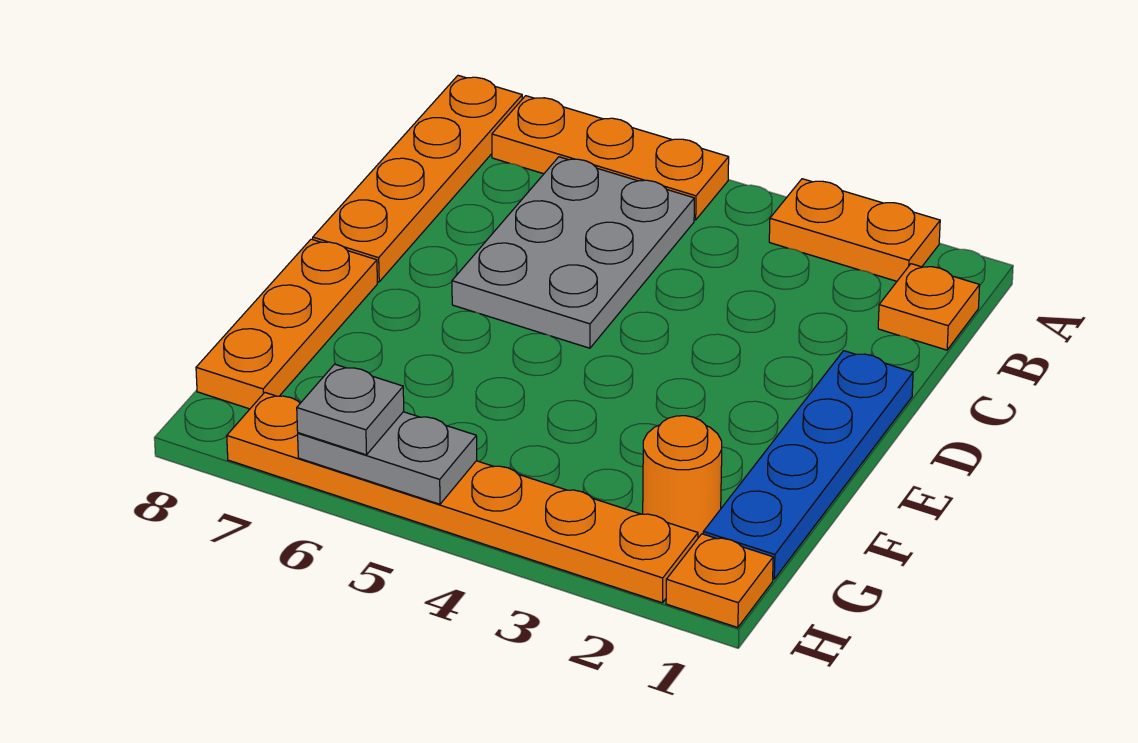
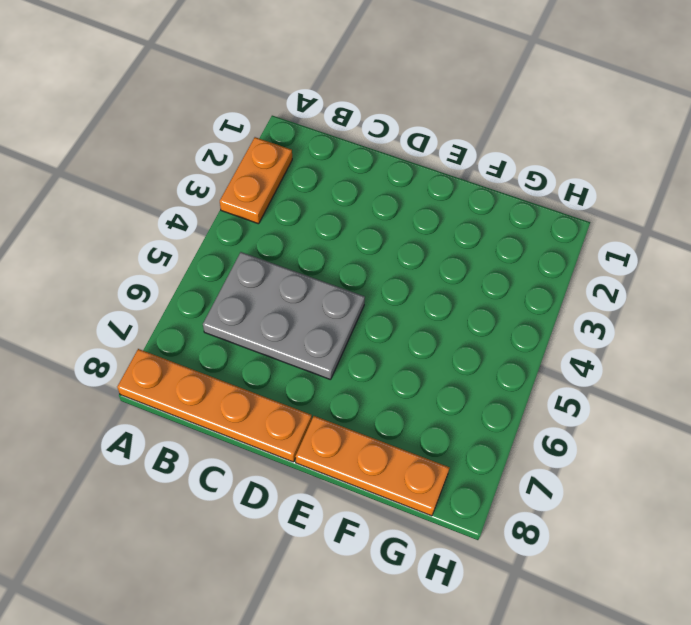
none -> orange 1x3 plate [492,96,729,220]
none -> orange 1x1 plate [878,264,980,350]
none -> blue 1x4 plate [703,351,913,579]

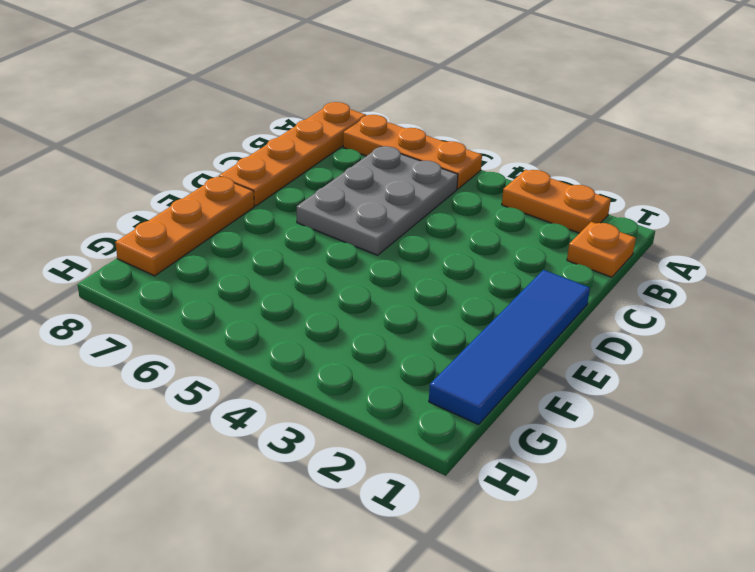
blue 1x4 tile [429,270,590,425] -> blue 1x4 plate [703,351,913,579]
none -> orange 1x1 round brick [643,416,722,538]
none -> orange 1x1 plate [666,534,773,628]
none -> orange 1x6 plate [227,393,698,603]

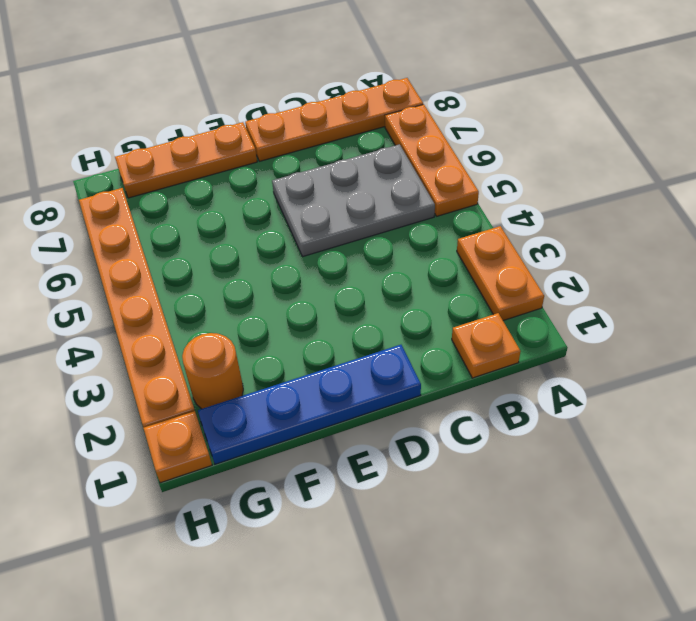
none -> grey 1x2 plate [298,412,477,504]
none -> grey 1x1 plate [297,364,404,455]

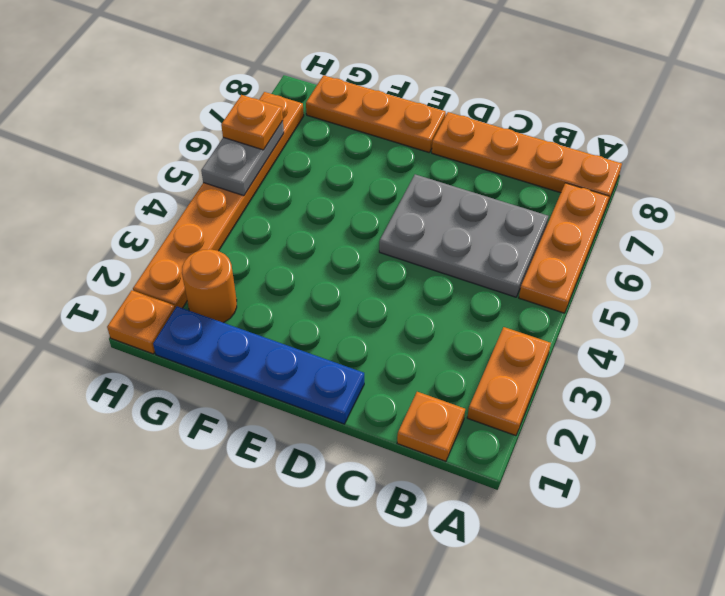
orange 1x1 plate [221,95,283,150] -> grey 1x1 plate [297,364,404,455]

